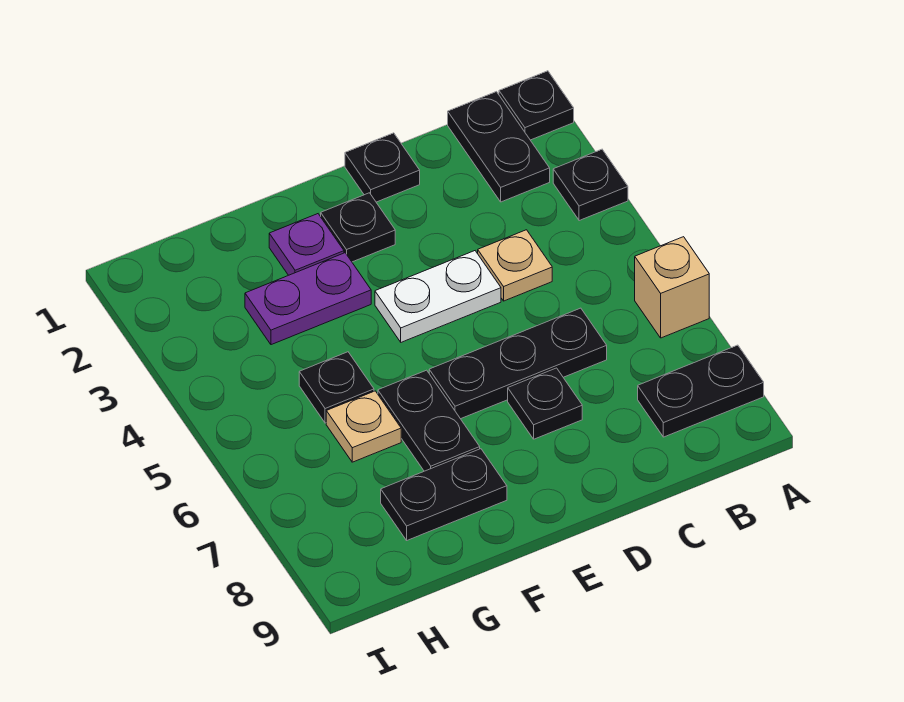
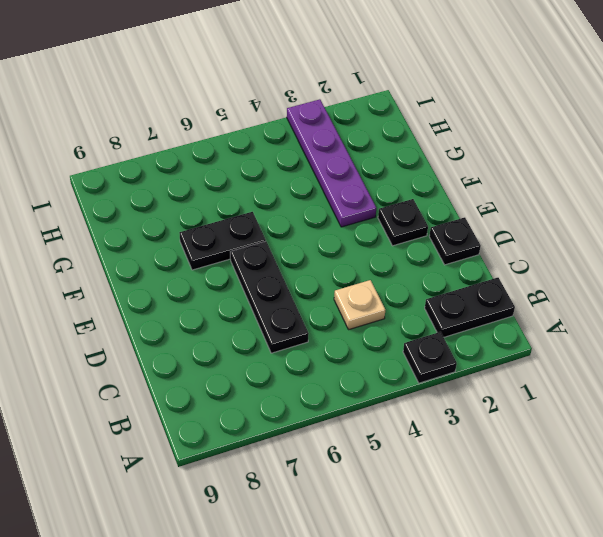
purple 1x4 plate [287,99,376,227] -> purple 1x2 plate [245,253,371,345]
none -> black 1x1 plate [499,71,574,140]
none -> tan 1x1 brick [635,237,709,338]
none -> black 1x2 plate [638,345,764,437]

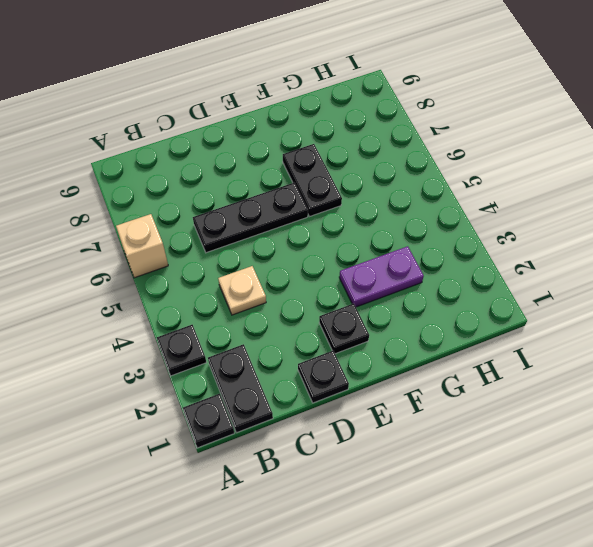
none -> black 1x2 plate [638,345,764,437]
none -> white 1x2 plate [375,251,501,342]
none -> black 1x1 plate [508,368,582,439]

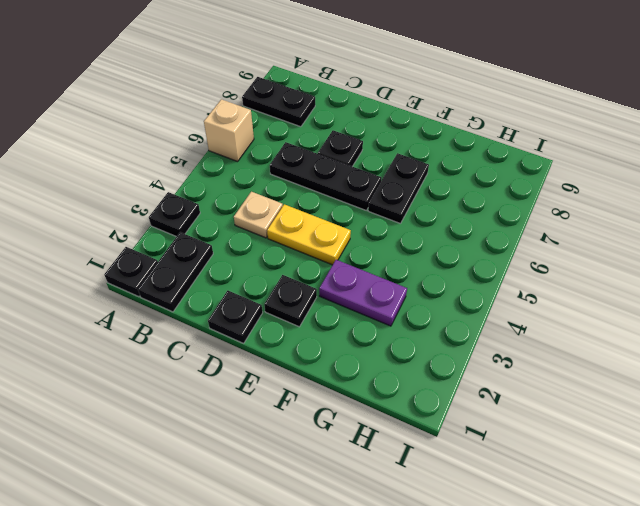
yellow 1x2 plate [267,204,351,265] -> white 1x2 plate [375,251,501,342]
none -> purple 1x1 plate [269,214,344,275]
none -> black 1x2 plate [381,449,507,540]
none -> black 1x1 plate [299,352,374,423]

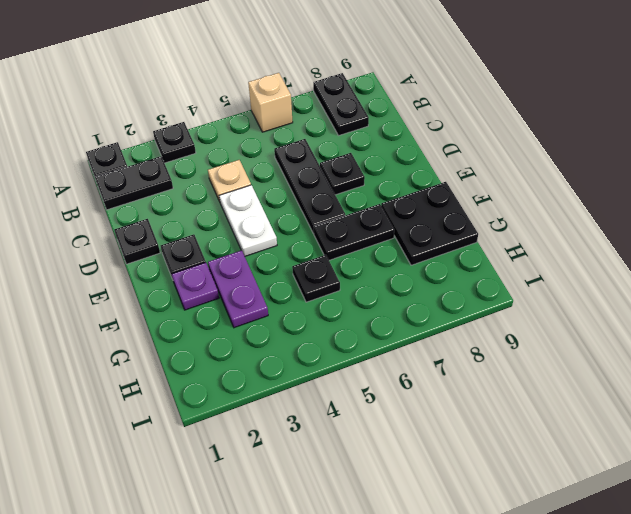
black 2x2 plate [381,182,478,265] -> black 1x2 plate [381,449,507,540]
none -> tan 1x1 plate [326,391,401,462]

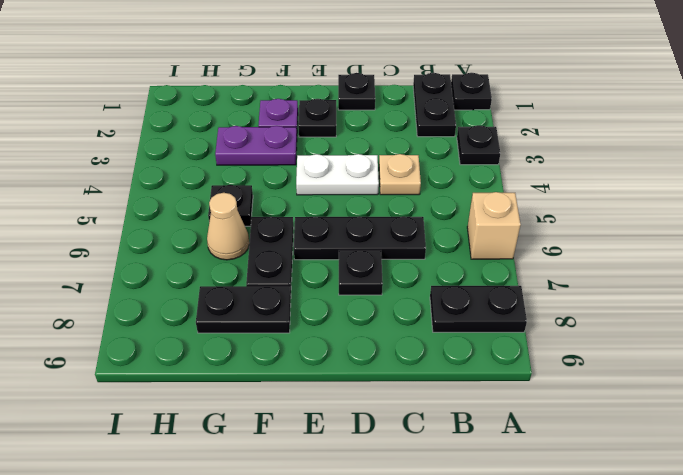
tan 1x1 cone [207,193,249,260] -> tan 1x1 plate [326,391,401,462]

